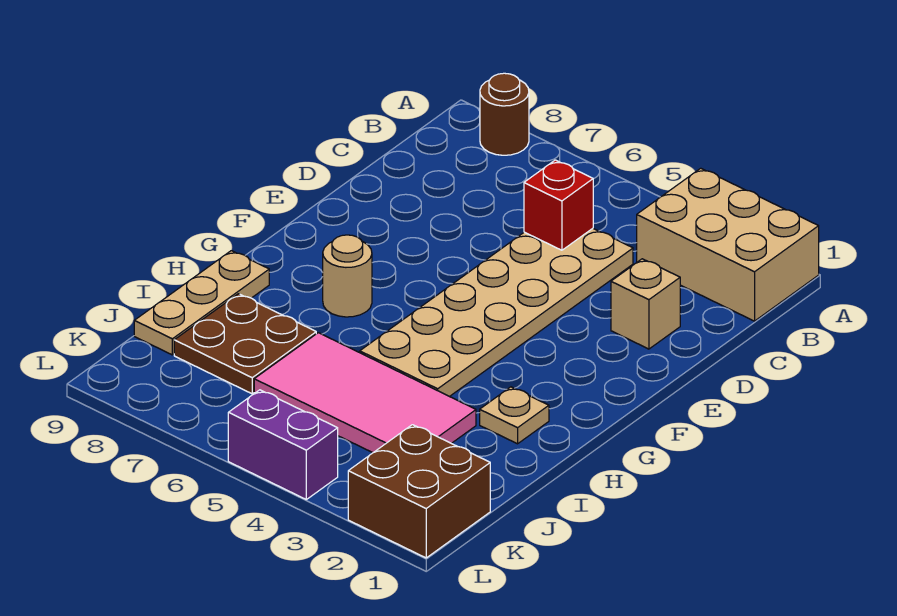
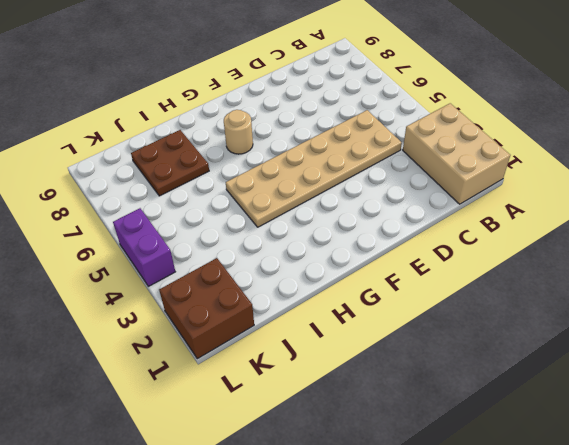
none -> brown 1x1 round brick [480,73,529,155]
none -> tan 1x1 brick [611,259,680,349]
none -> tan 1x1 plate [480,387,549,444]

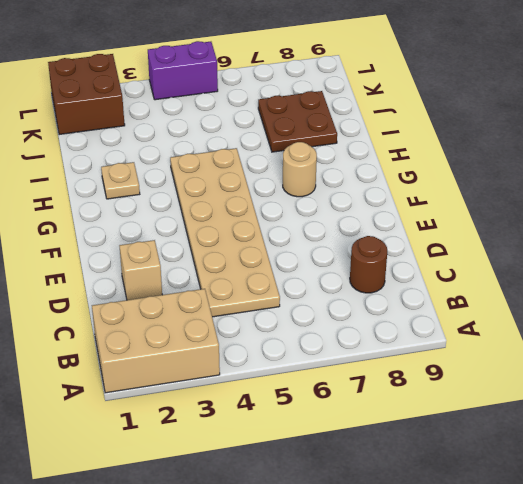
brown 1x1 round brick [350,236,387,293] -> brown 1x1 round brick moved to [480,73,529,155]
none -> tan 1x3 plate [134,251,269,355]
none -> pink 2x4 tile [254,333,476,453]
none -> red 1x1 brick [524,160,593,250]

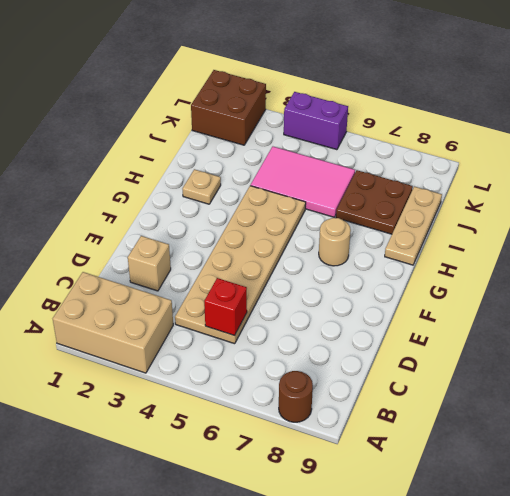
pink 2x3 tile [251,147,355,218] -> pink 2x4 tile [254,333,476,453]

